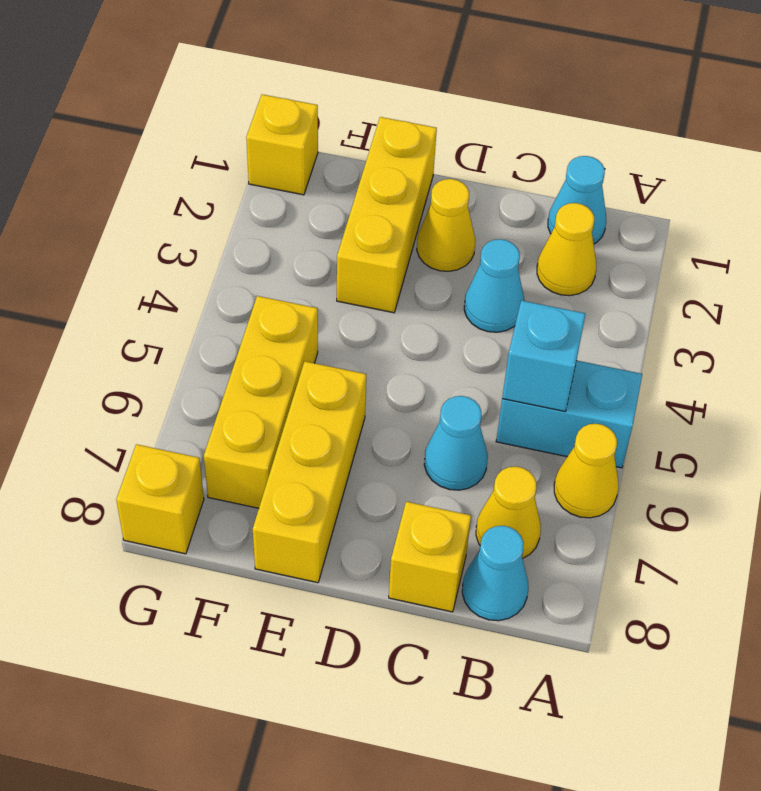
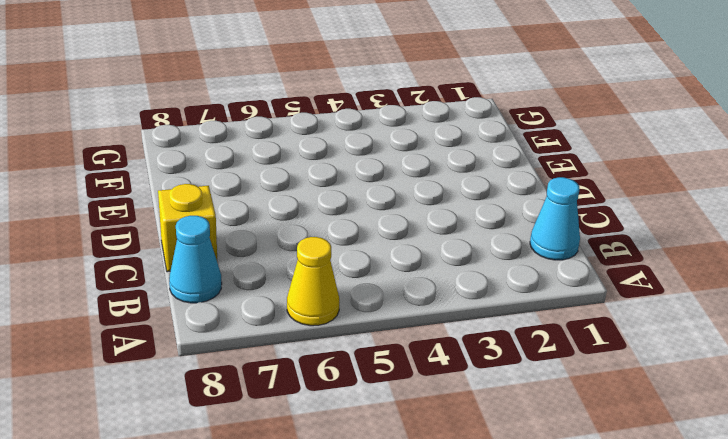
none -> cyan 1x2 brick [496,361,642,468]
none -> yellow 1x1 cone [537,203,596,296]
none -> yellow 1x1 cone [476,467,541,559]

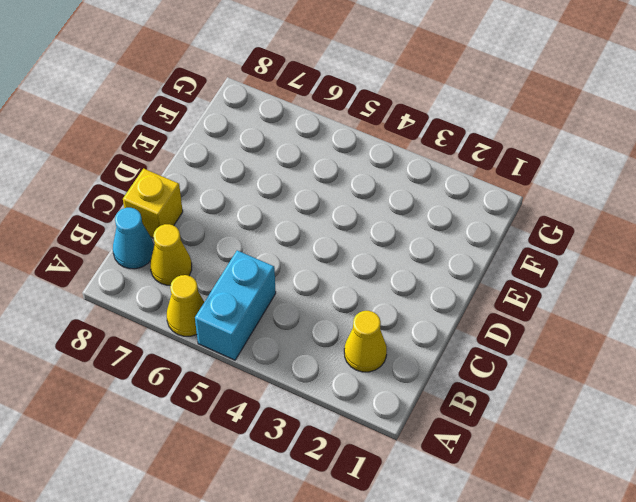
none -> cyan 1x1 cone [548,156,606,244]
none -> cyan 1x1 cone [464,239,524,332]
none -> cyan 1x1 cone [424,396,488,490]

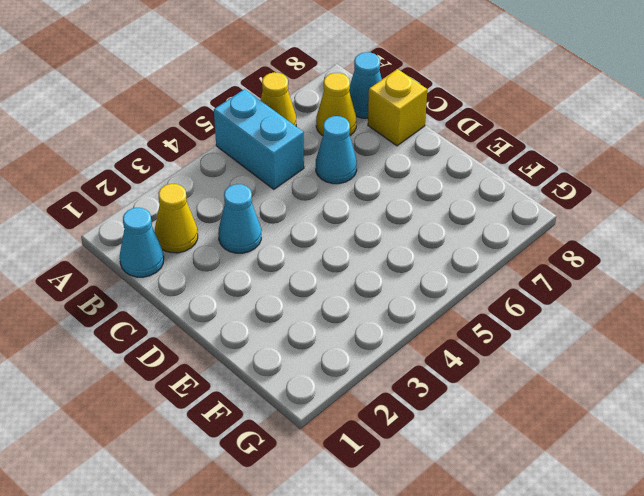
none -> yellow 1x1 cone [417,179,475,271]
none -> yellow 1x3 brick [337,117,437,313]
none -> yellow 1x3 brick [253,361,366,583]

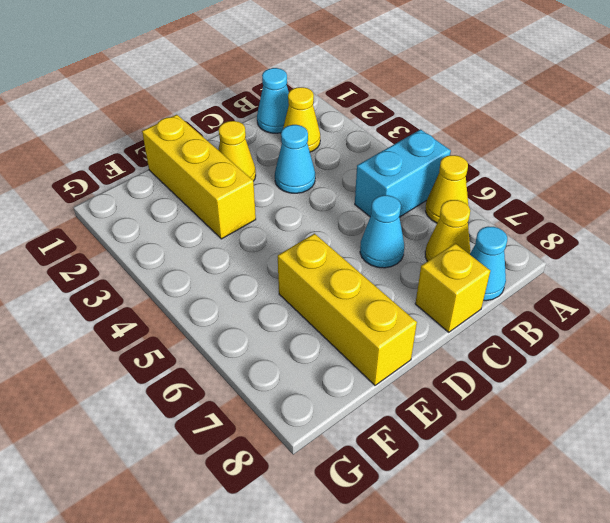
none -> yellow 1x3 brick [204,296,318,508]
none -> yellow 1x1 brick [246,94,318,195]
none -> yellow 1x1 brick [116,444,204,554]

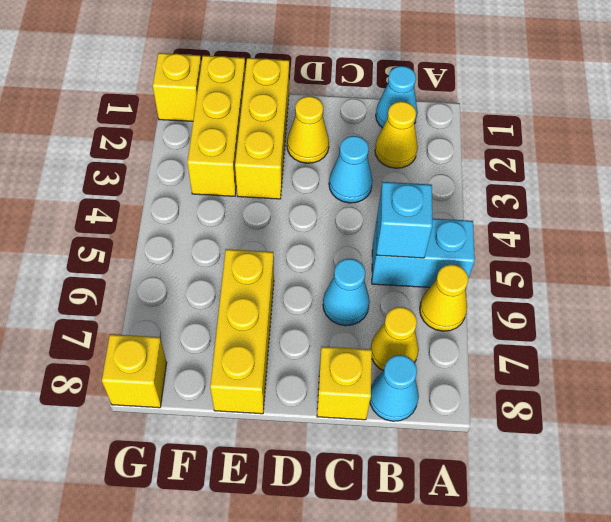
yellow 1x3 brick [187,56,246,196] -> yellow 1x3 brick moved to [204,296,318,508]

